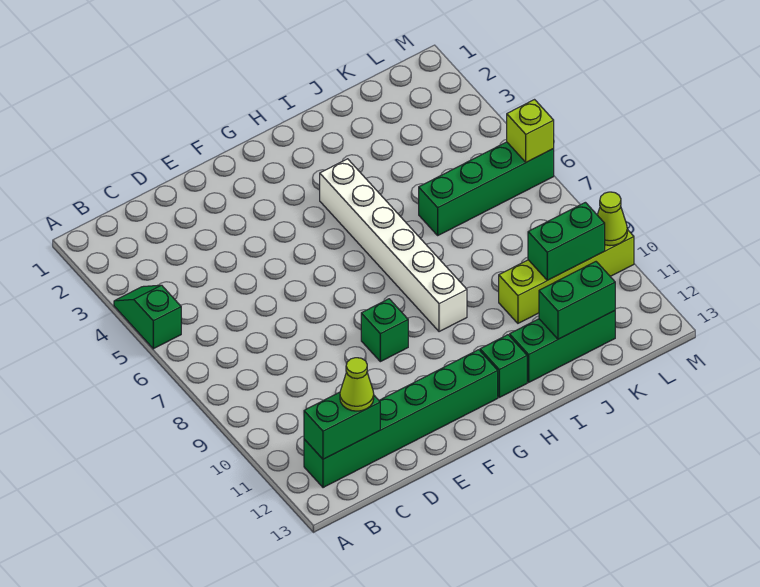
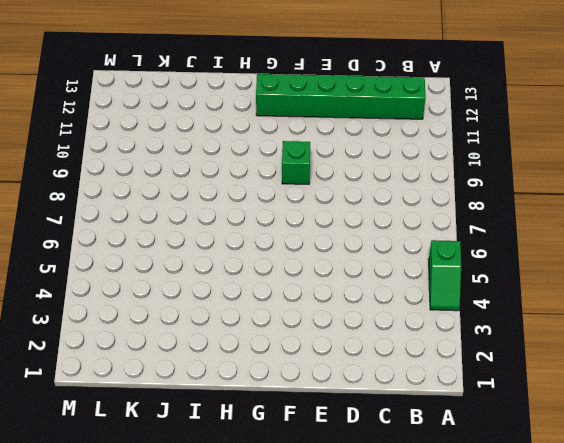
none -> white 1x6 brick [320,159,467,332]
none -> green 1x1 brick [480,335,527,397]
none -> green 1x3 brick [510,311,615,382]

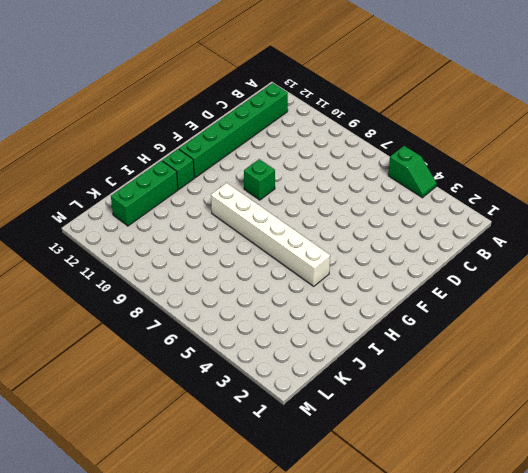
none -> green 1x4 brick [419,142,554,235]
none -> lime 1x4 brick [499,229,634,323]
none -> green 1x2 brick [304,392,380,459]

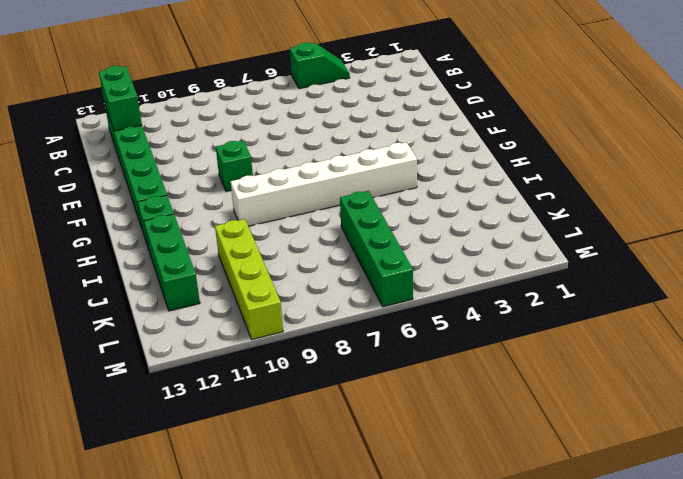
none -> green 1x2 brick [539,262,615,339]
none -> green 1x2 brick [528,202,605,280]
none -> lime 1x1 brick [507,100,554,162]

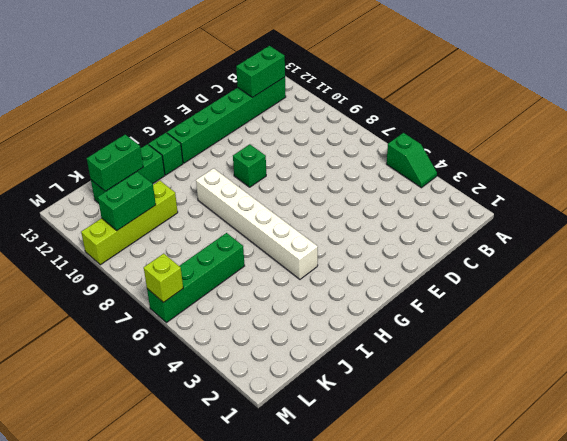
none -> lime 1x1 cone [597,192,627,245]
none -> lime 1x1 cone [340,358,374,411]

